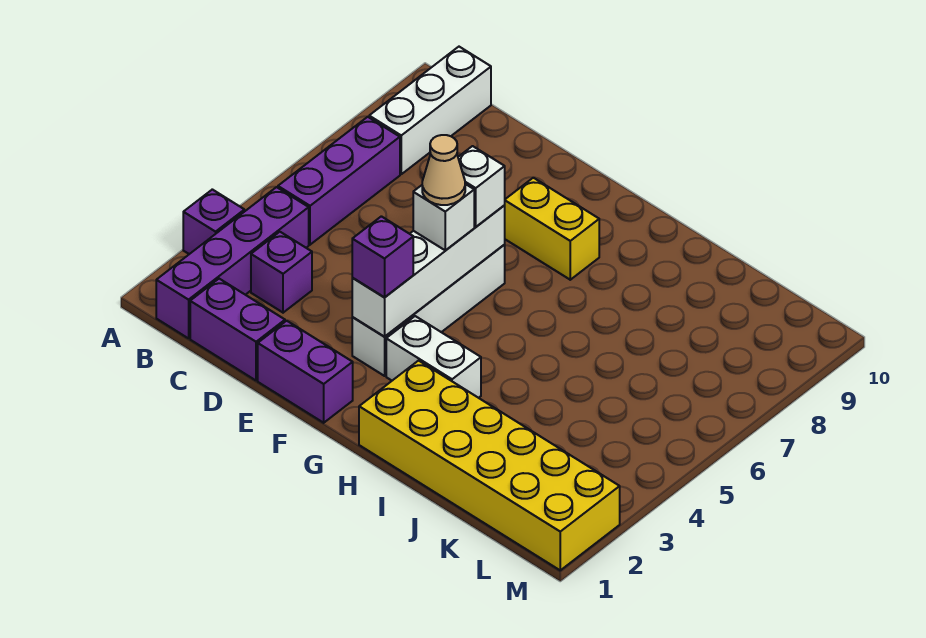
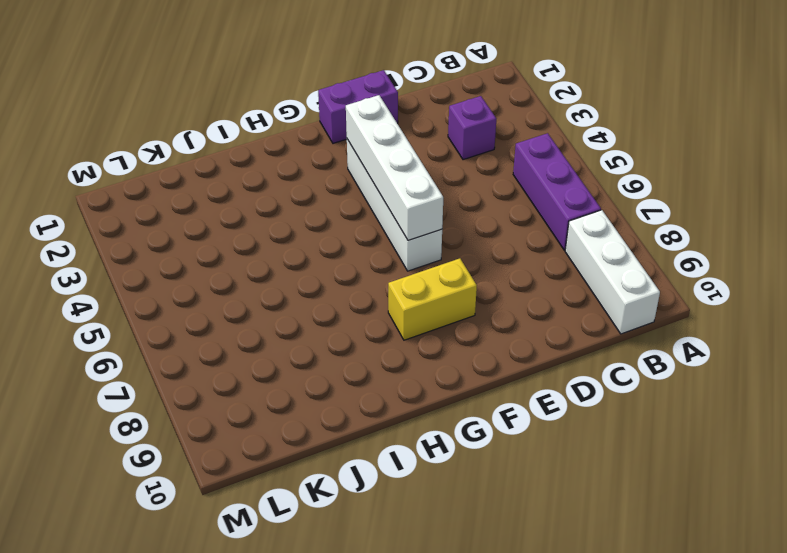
none -> purple 1x1 brick [183,189,244,254]
none -> purple 1x4 brick [156,187,309,338]
none -> purple 1x2 brick [190,279,285,381]

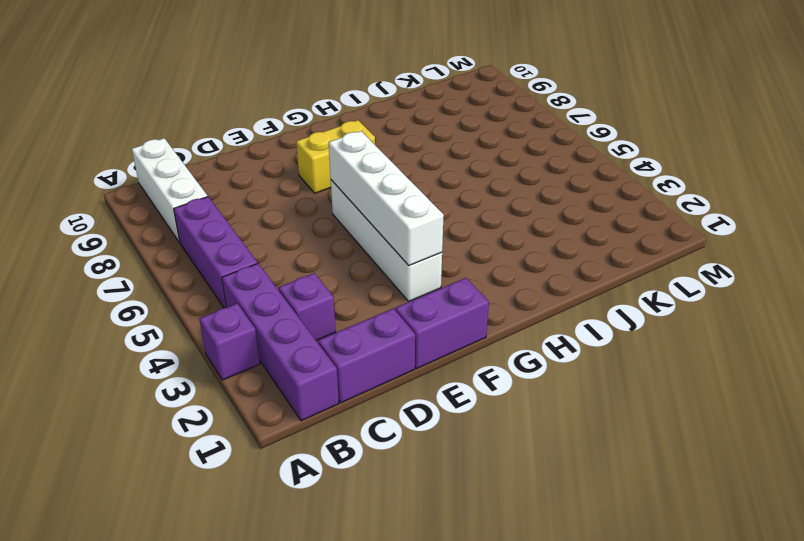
none -> white 1x2 brick [386,316,481,398]
none -> yellow 2x6 brick [359,361,620,570]
none -> purple 1x1 brick [352,216,413,298]

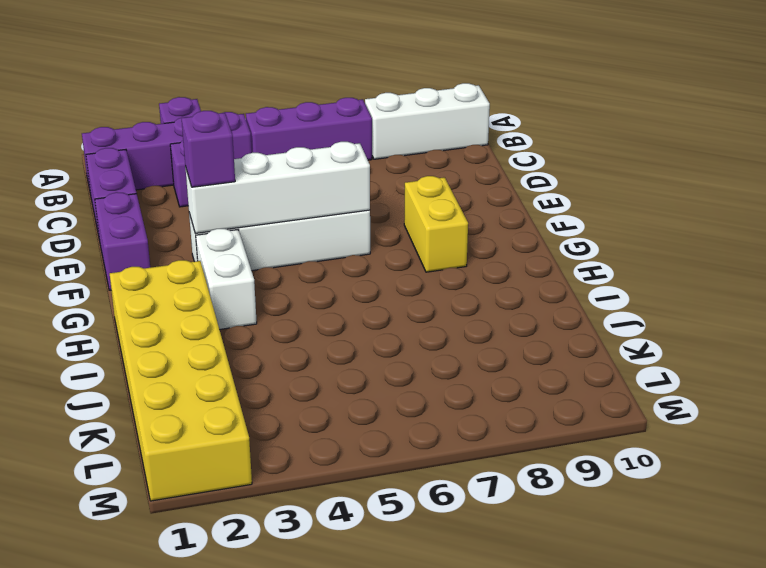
none -> white 1x1 brick [413,184,474,251]
none -> white 1x1 brick [458,146,505,227]
none -> tan 1x1 cone [422,135,465,205]

